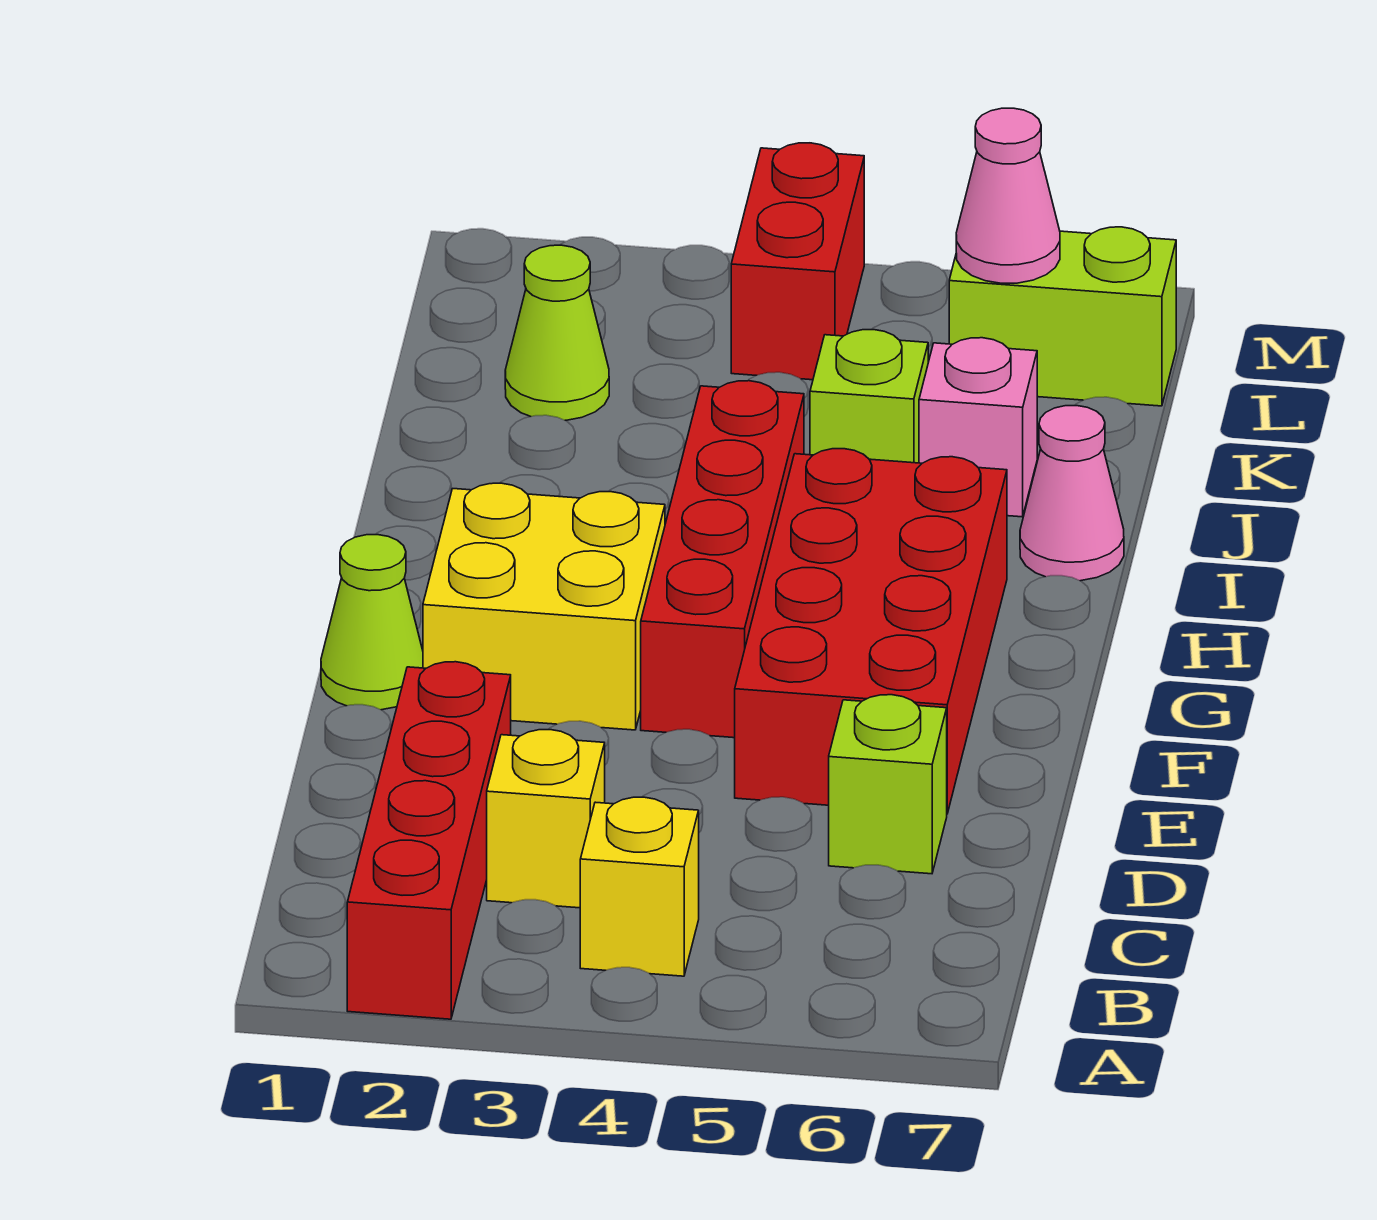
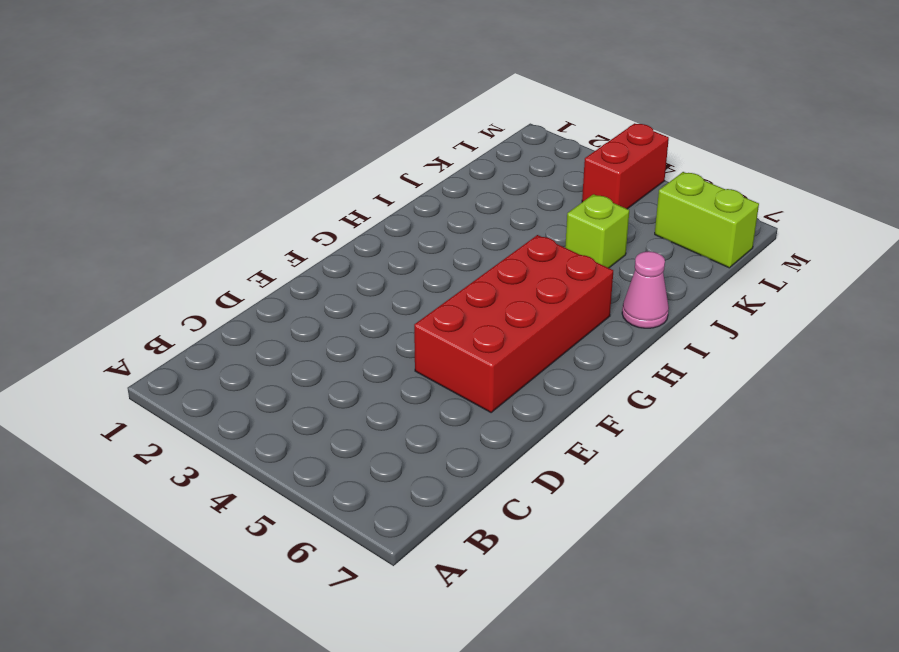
none -> red 1x4 brick [347,662,511,1019]
none -> yellow 1x1 brick [580,797,699,976]
none -> yellow 1x1 brick [487,730,605,908]

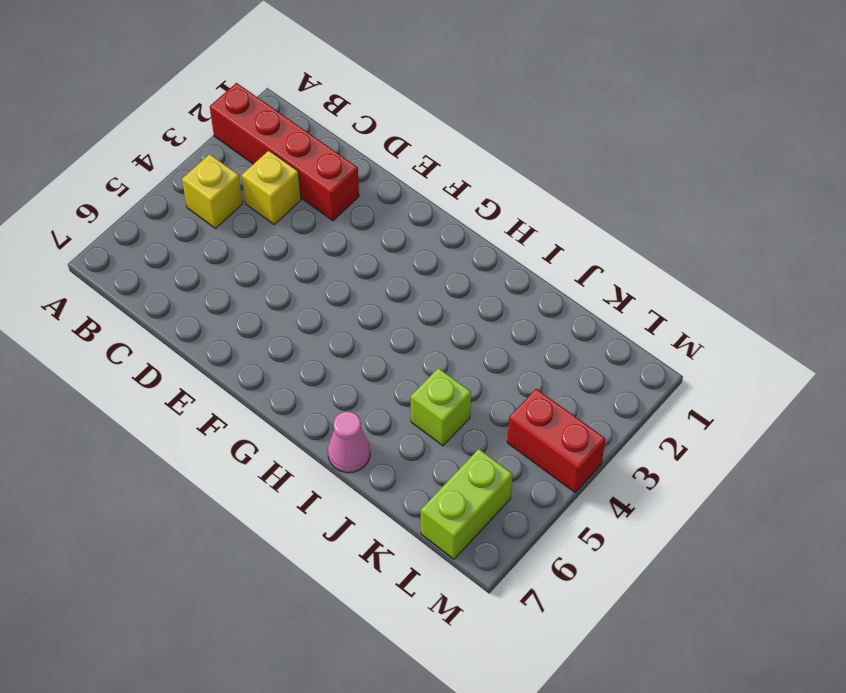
none -> lime 1x1 brick [829,695,947,874]
none -> red 2x4 brick [735,449,1007,814]
none -> lime 1x1 cone [321,535,423,710]

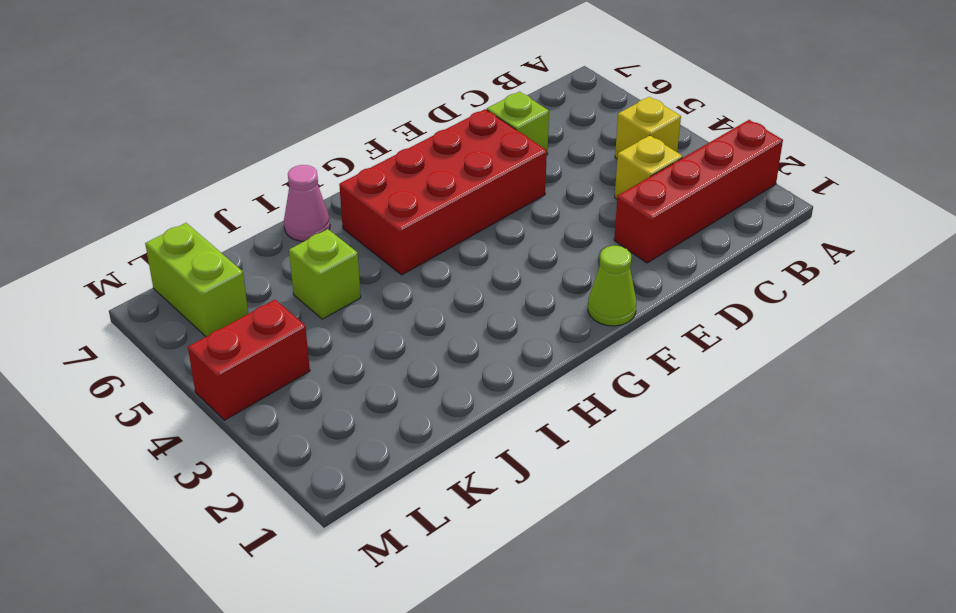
none -> yellow 2x2 brick [423,483,665,730]
none -> red 1x4 brick [641,381,804,738]
none -> pink 1x1 brick [919,338,1037,517]

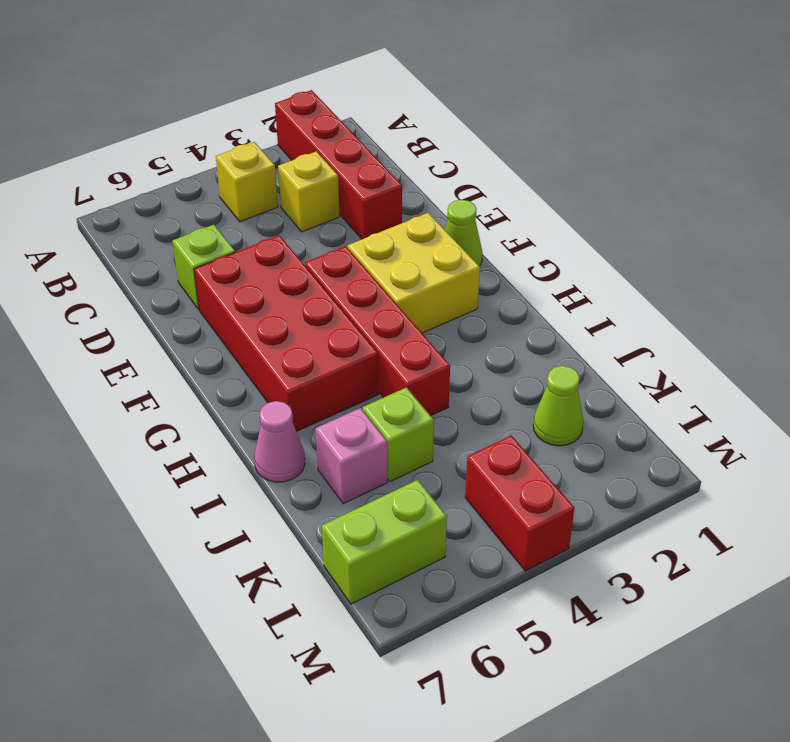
none -> pink 1x1 cone [956,108,1060,283]

